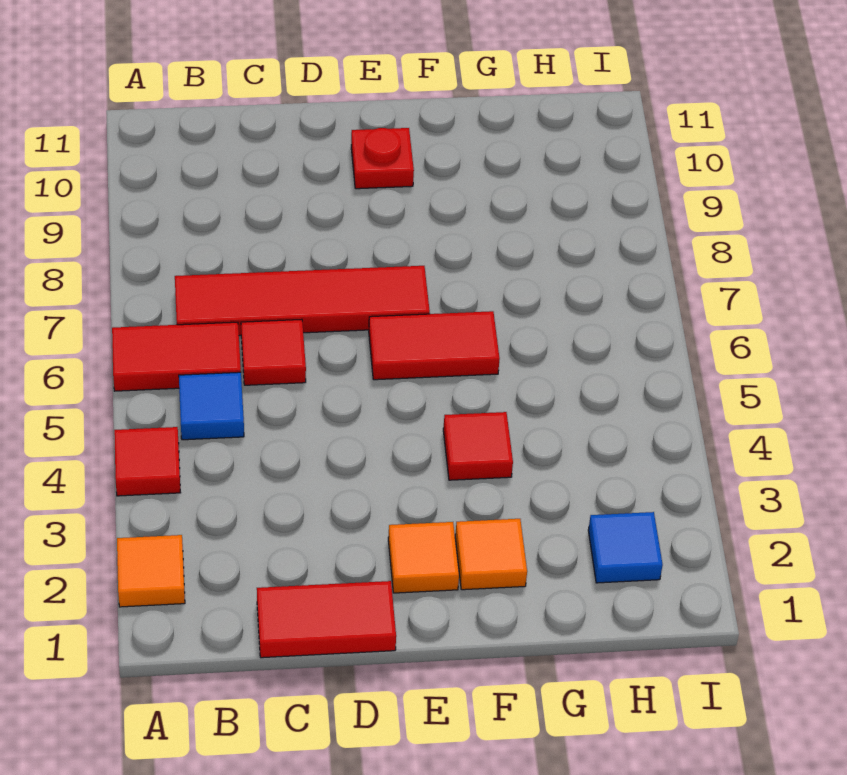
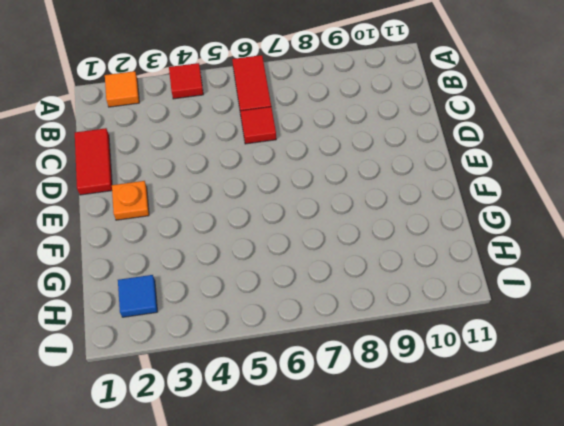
orange 1x1 plate [112,181,149,220] -> orange 1x1 tile [388,522,459,593]
none -> blue 1x1 tile [179,372,244,440]
none -> red 1x4 tile [175,266,430,336]
none -> red 1x2 tile [369,311,500,380]

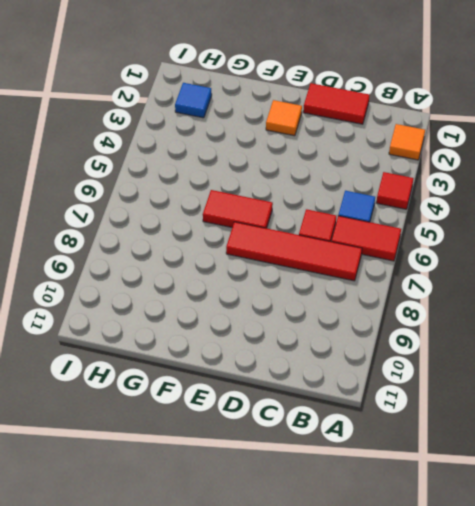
none -> red 1x1 plate [351,128,414,189]
none -> orange 1x1 tile [455,519,527,590]
none -> red 1x1 tile [443,412,513,480]

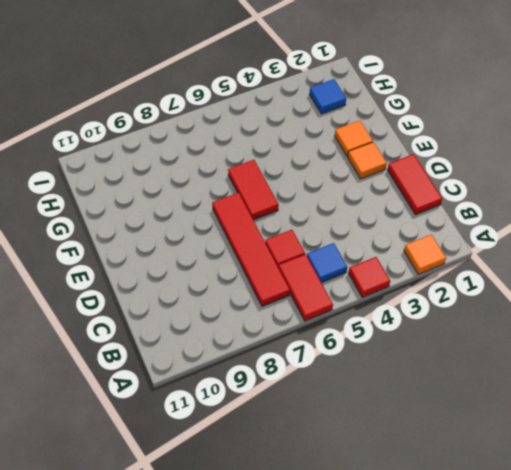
none -> red 1x1 plate [351,128,414,189]
none -> red 1x1 tile [443,412,513,480]

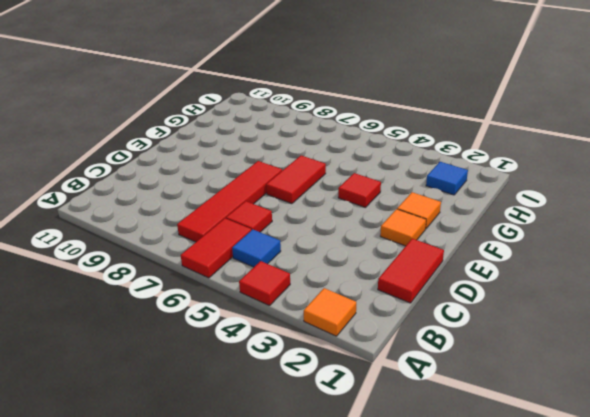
none -> red 1x1 plate [351,128,414,189]

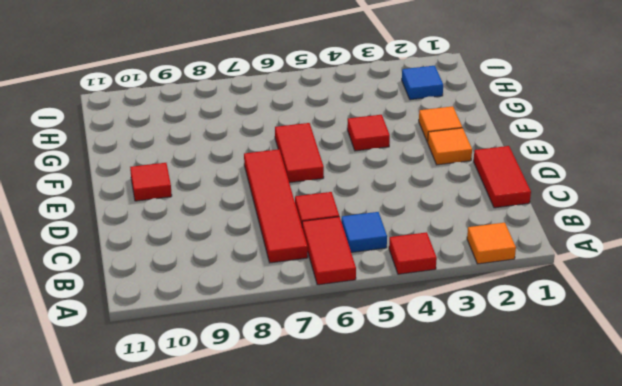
red 1x1 tile [130,163,172,201] -> red 1x1 plate [351,128,414,189]

